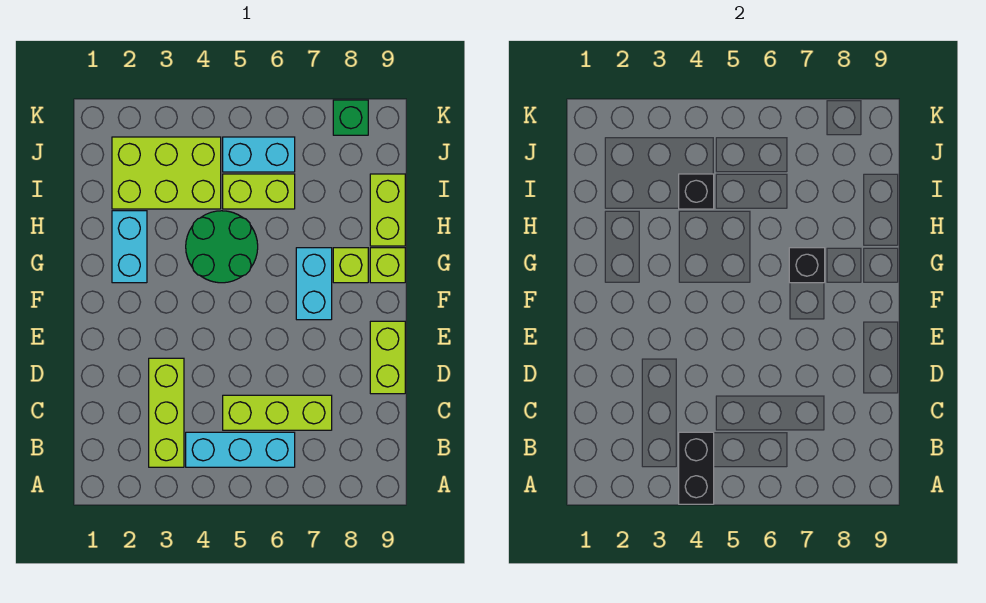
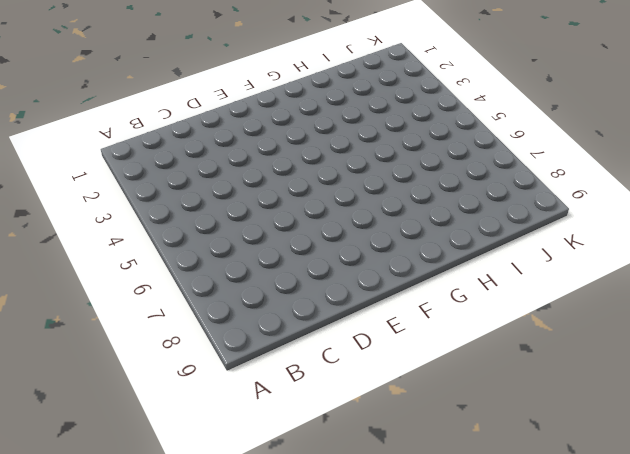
none -> lime 1x3 brick [149,358,184,467]
none -> cyan 1x3 brick [186,432,295,467]
none -> lime 1x3 brick [223,395,332,430]

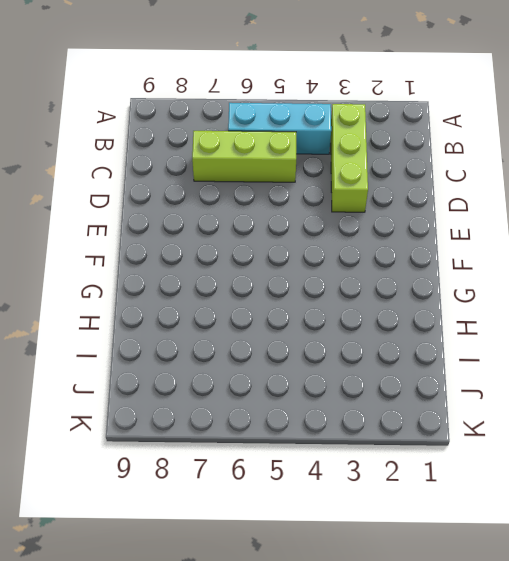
none -> lime 1x2 brick [370,321,405,394]
none -> cyan 1x2 brick [296,248,332,320]
none -> cyan 1x2 brick [112,211,147,283]

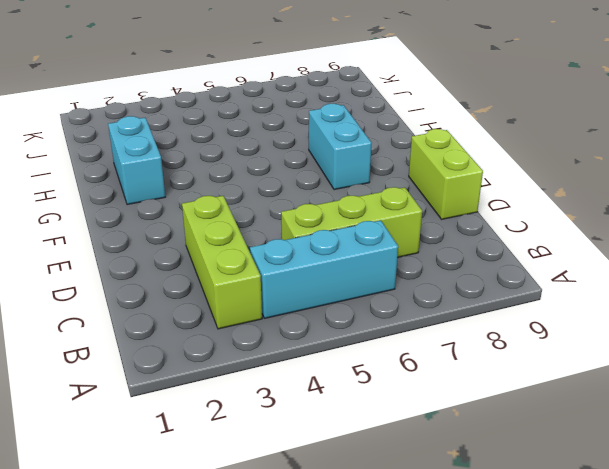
none -> green 2x2 round brick [186,211,258,283]
none -> lime 1x1 brick [333,248,368,283]
none -> lime 1x1 brick [370,248,405,283]

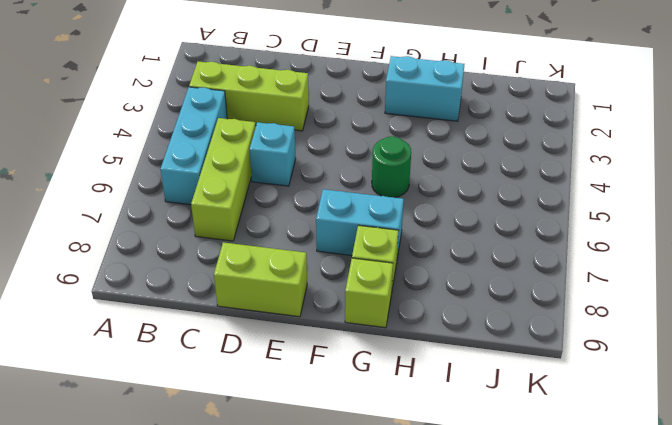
cyan 1x1 brick [250,122,296,186] -> none
green 1x1 round brick [372,136,411,198] -> green 2x2 round brick [186,211,258,283]
none -> lime 1x2 brick [370,174,405,246]
none -> lime 2x3 brick [112,137,221,209]
none -> lime 1x2 brick [223,174,295,209]

